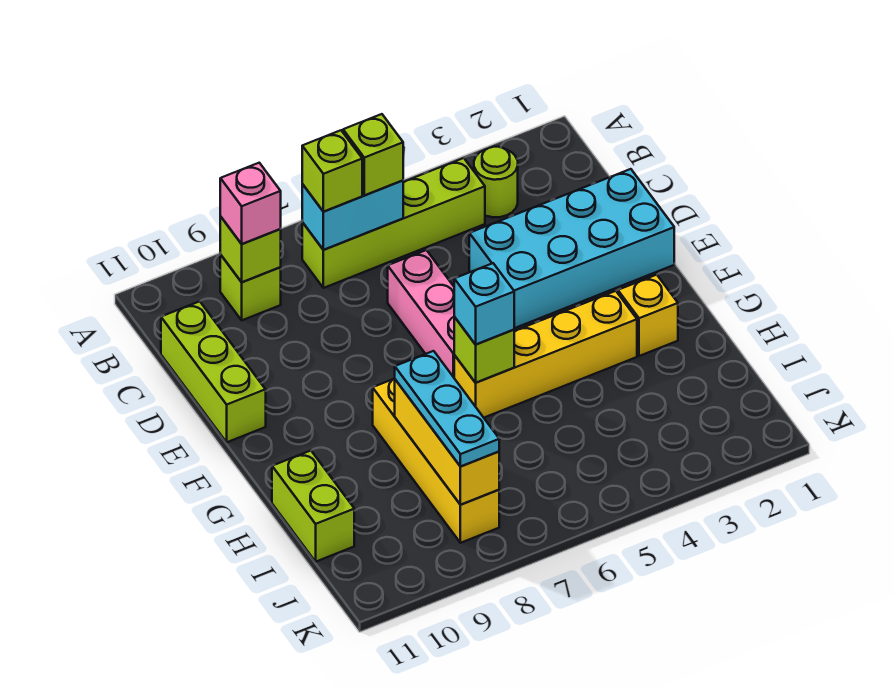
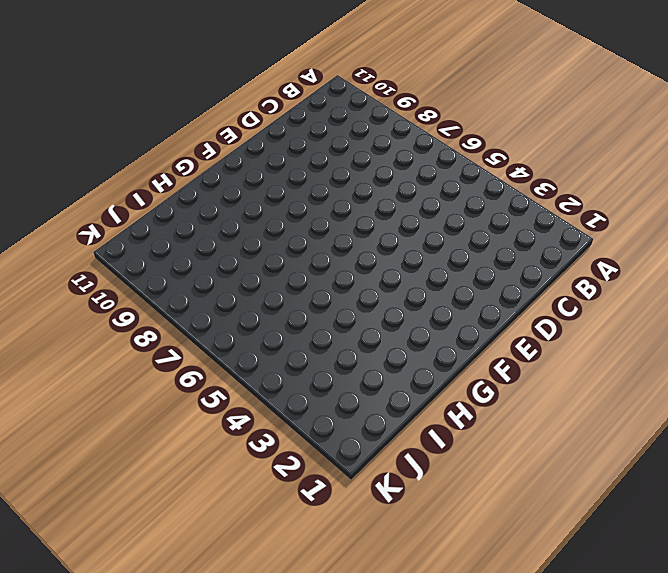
none -> lime 1x1 round brick [474,147,518,217]
none -> lime 1x4 brick [302,158,485,288]
none -> lime 1x1 brick [220,254,281,320]

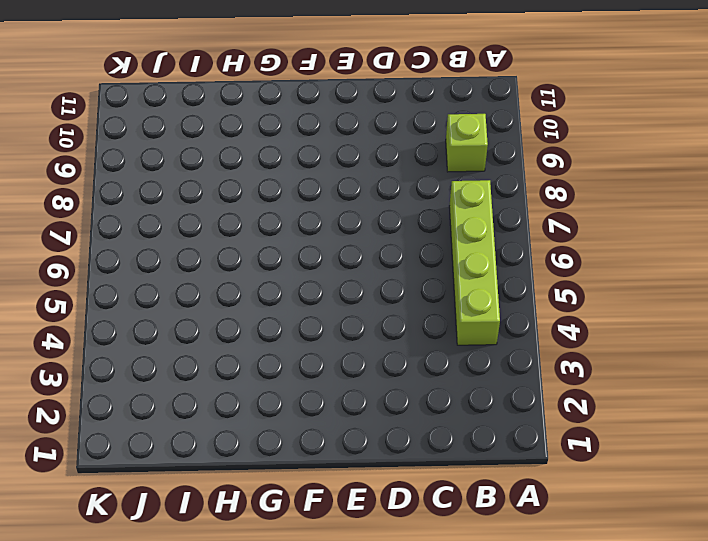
none -> lime 1x1 round brick [474,147,518,217]
none -> lime 1x3 brick [161,301,266,442]
none -> cyan 2x4 brick [469,169,674,328]

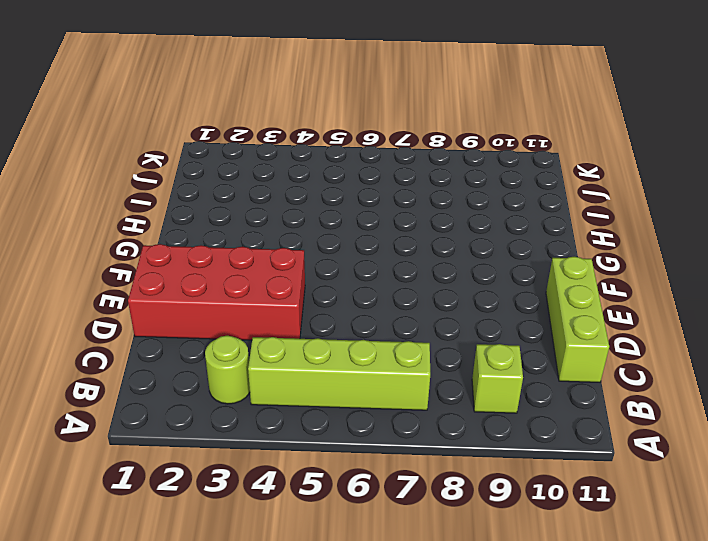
red 2x4 brick [128,244,305,340] -> cyan 2x4 brick [469,169,674,328]
none -> pink 1x3 brick [388,250,454,377]
none -> yellow 1x1 brick [618,275,678,356]
none -> yellow 1x4 brick [454,291,637,418]

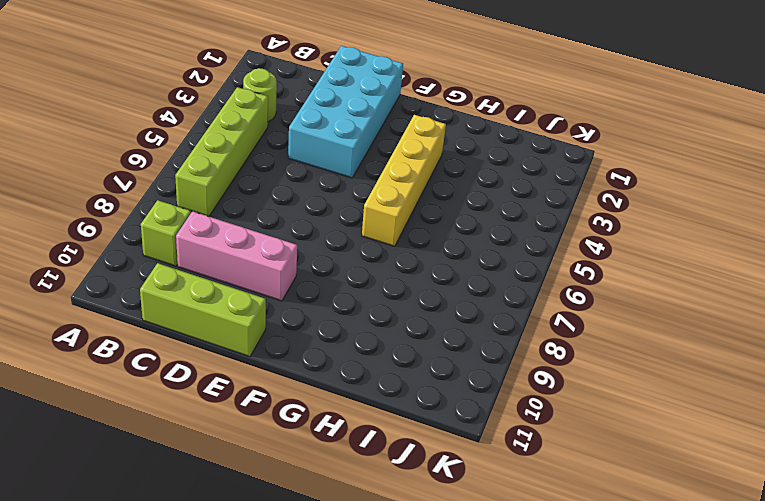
pink 1x3 brick [176,211,297,301] -> pink 1x3 brick moved to [388,250,454,377]
none -> yellow 1x1 brick [618,275,678,356]
none -> yellow 1x4 brick [373,379,499,543]
none -> lime 1x2 brick [272,451,354,562]

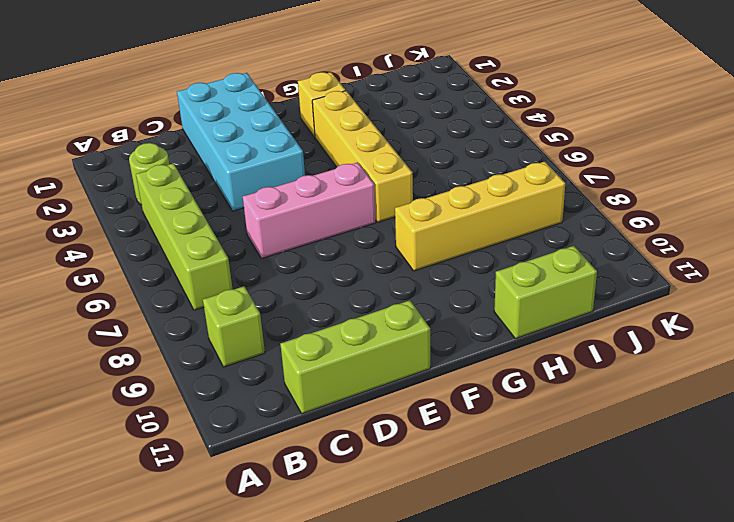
none -> cyan 1x2 brick [302,181,403,250]
none -> lime 1x1 brick [220,217,281,282]
none -> lime 1x1 brick [454,317,514,383]

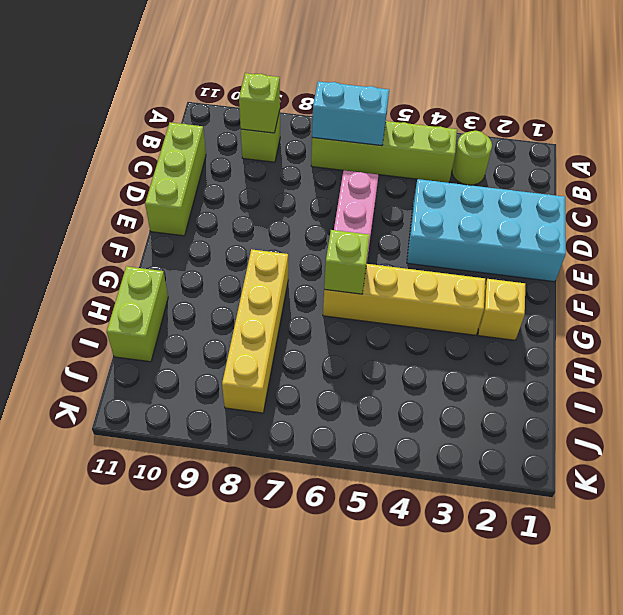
none -> yellow 1x3 brick [395,380,499,505]
none -> lime 1x1 brick [343,114,403,195]
none -> lime 1x1 brick [302,130,362,212]

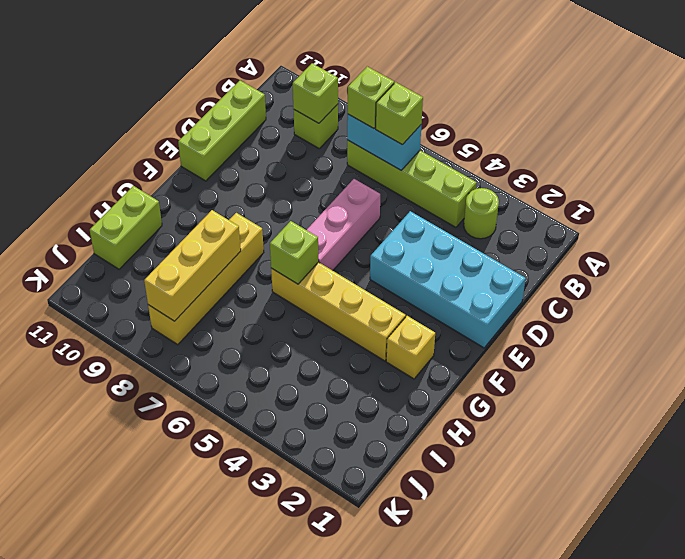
none -> pink 1x1 brick [220,163,281,244]
none -> cyan 1x1 brick [454,263,514,345]
none -> cyan 1x3 plate [395,351,499,466]

